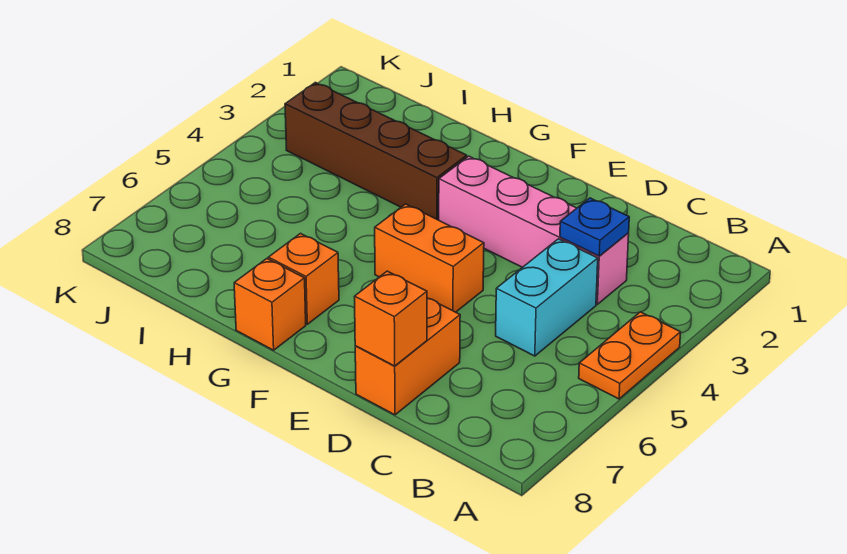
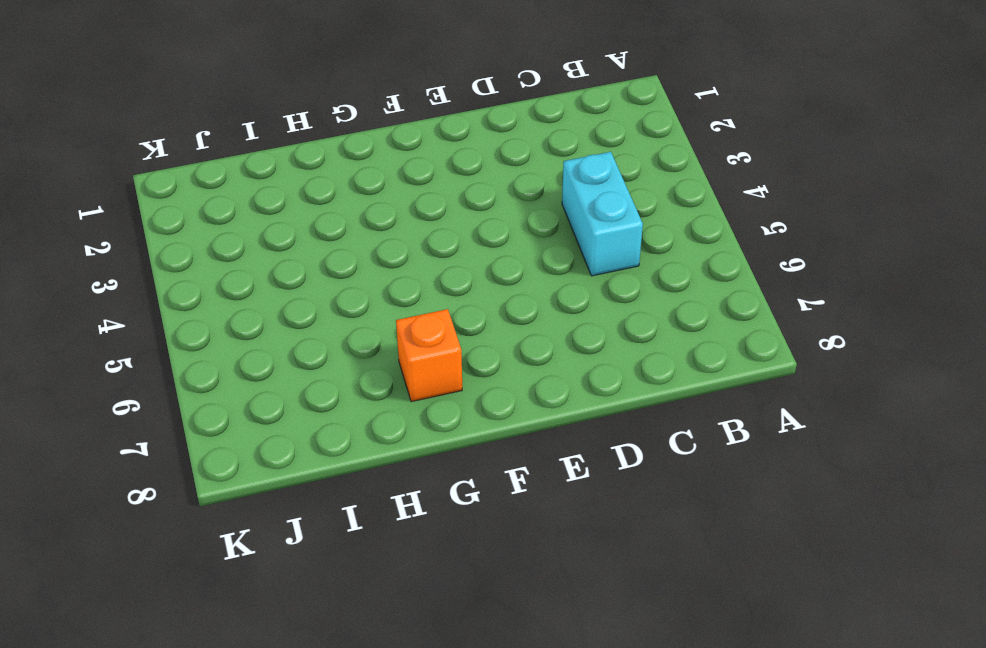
none -> orange 1x2 plate [579,312,681,399]
none -> pink 1x4 brick [439,156,629,304]

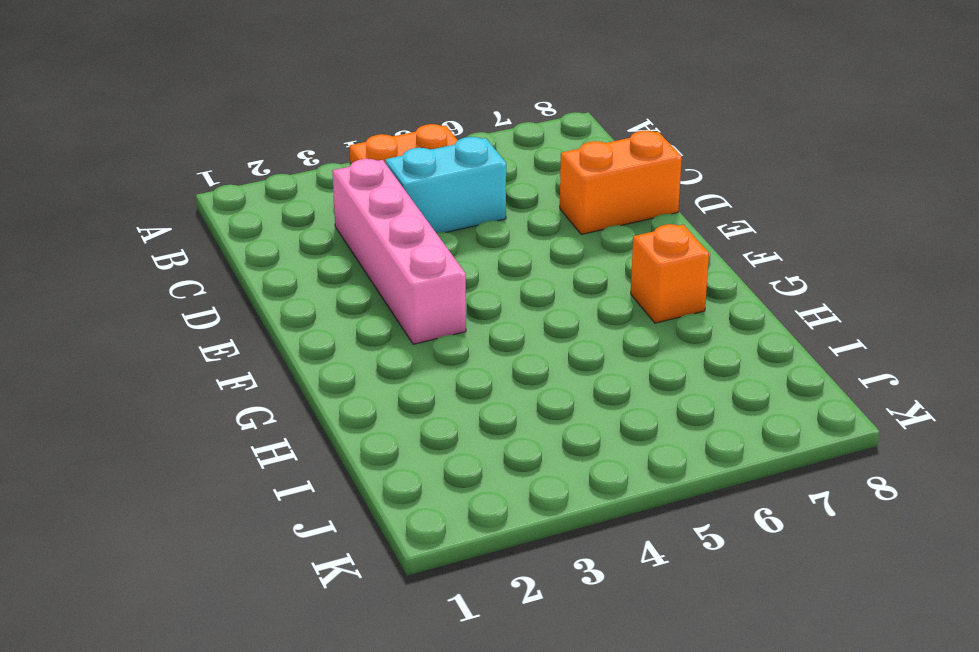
none -> orange 1x2 brick [375,204,484,312]
none -> brown 1x4 brick [285,82,467,220]

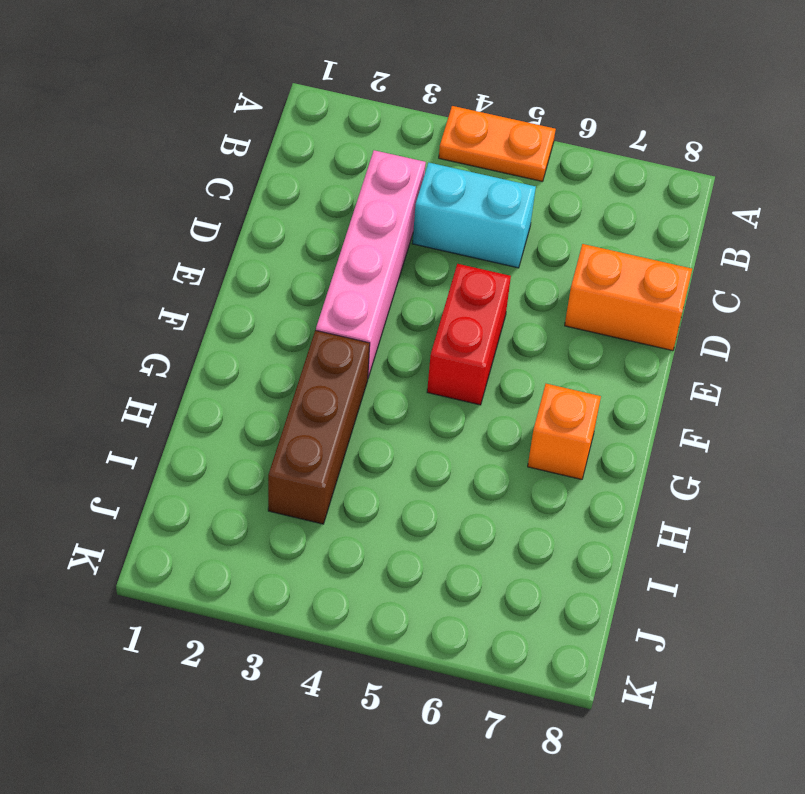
red 1x2 brick [427,264,511,405] -> orange 1x2 brick [375,204,484,312]
brown 1x3 brick [268,330,370,524] -> brown 1x4 brick [285,82,467,220]
none -> orange 1x1 brick [234,259,306,350]
none -> blue 1x1 plate [560,198,629,256]

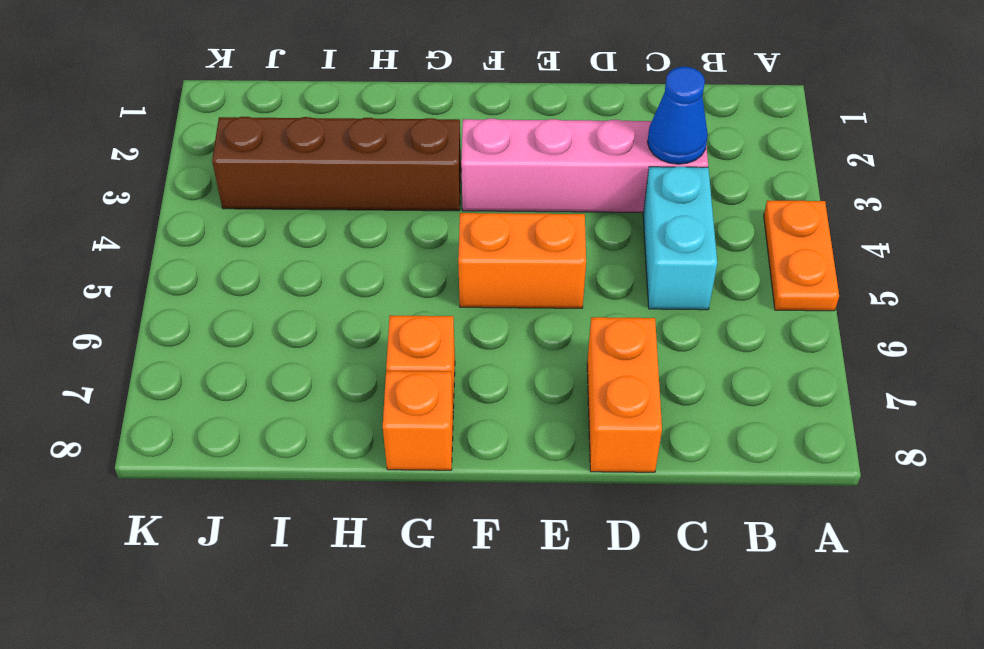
blue 1x1 cone [647,67,708,164] -> blue 1x1 plate [560,198,629,256]
none -> orange 1x1 brick [354,271,427,366]

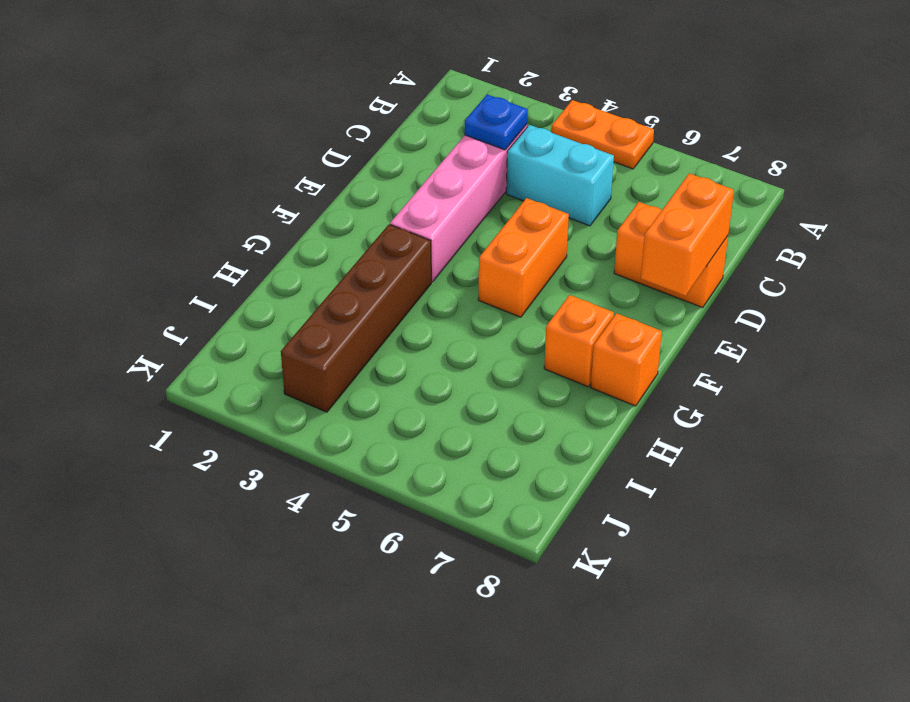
orange 1x2 brick [641,173,734,296] -> orange 1x1 brick [354,271,427,366]

